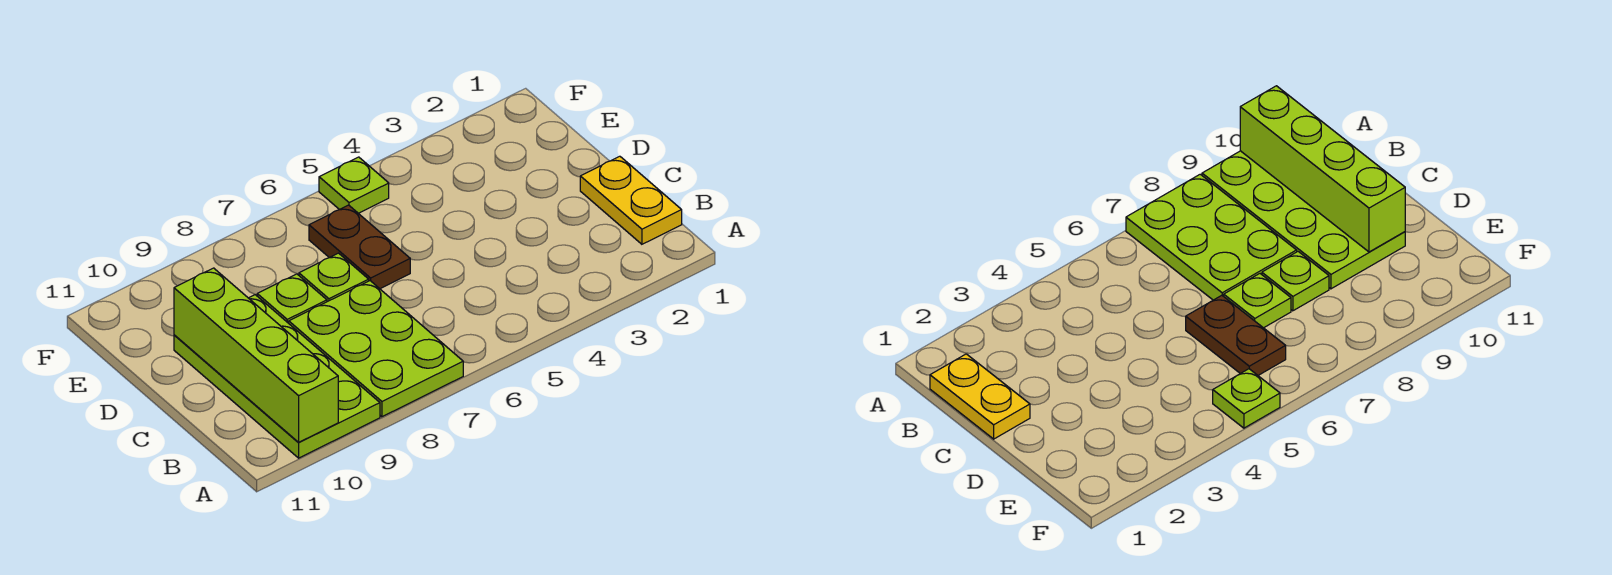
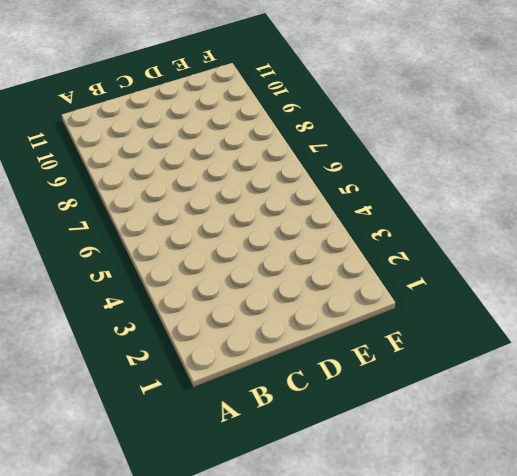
none -> lime 2x3 plate [289,281,463,417]
none -> lime 2x4 plate [174,295,380,458]

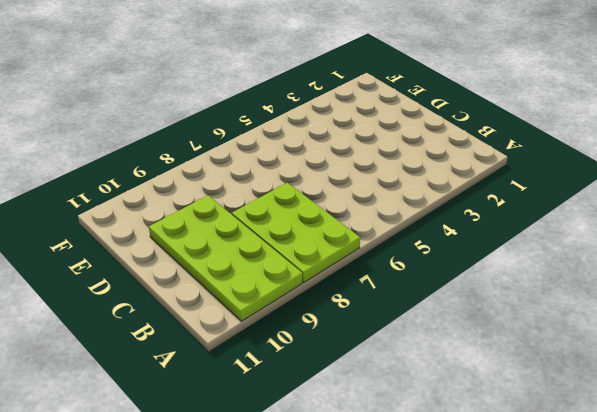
none -> yellow 1x2 plate [580,156,682,244]
none -> brown 1x2 plate [309,205,410,289]

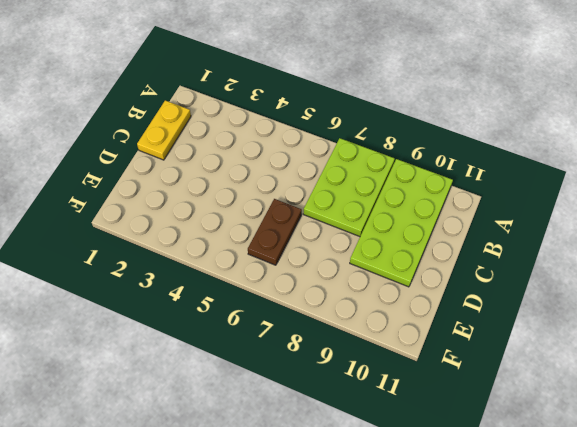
none -> lime 1x1 plate [299,253,369,302]
none -> lime 1x1 plate [257,274,327,323]

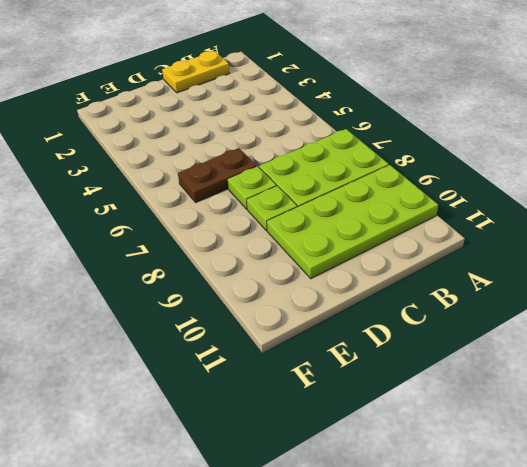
none -> lime 1x1 plate [319,157,389,213]
none -> lime 1x4 brick [174,268,338,442]

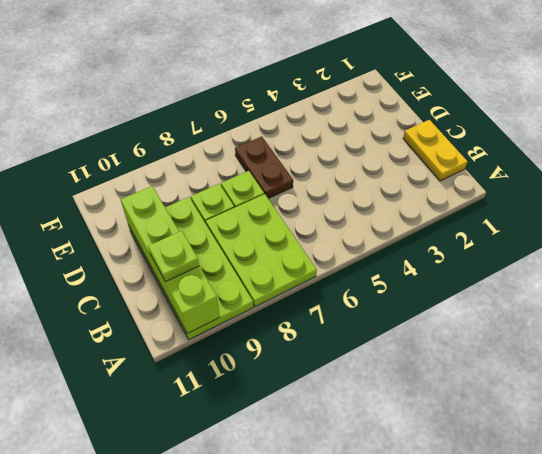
lime 1x1 plate [148,231,199,282] -> lime 1x1 plate moved to [319,157,389,213]

